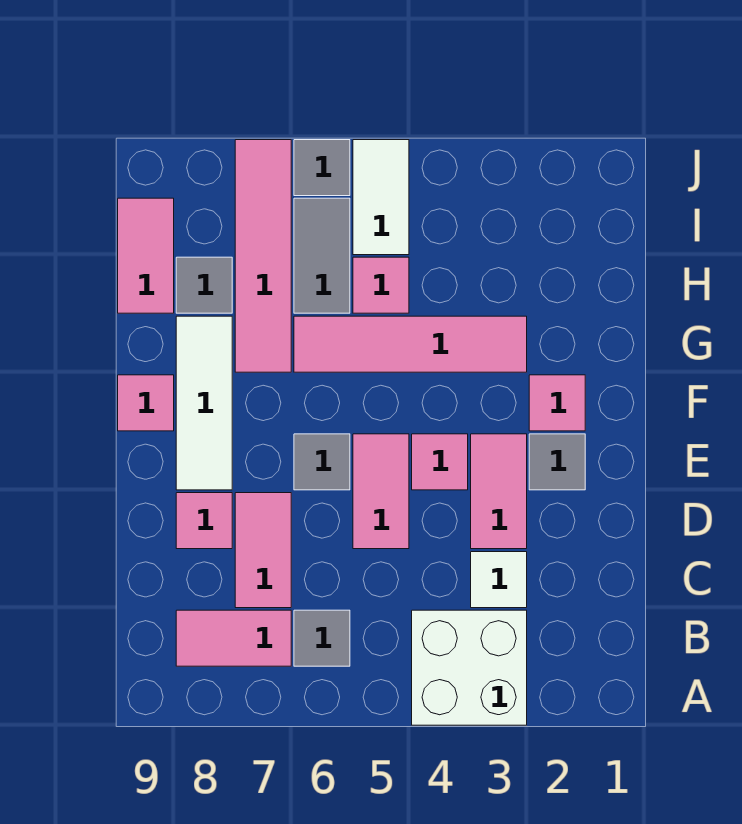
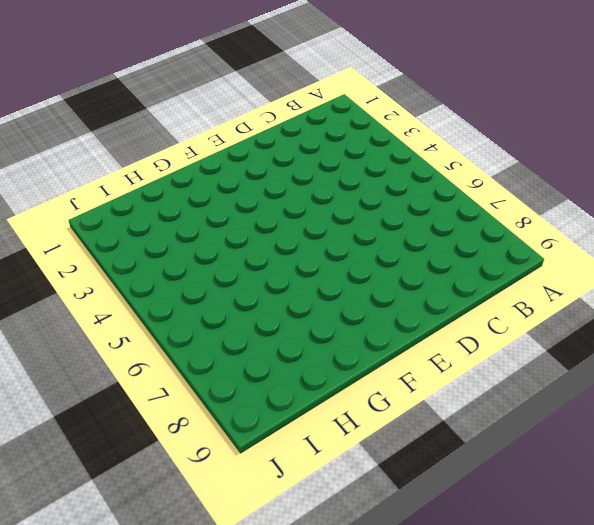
none -> white 2x2 brick [412,610,527,725]
none -> grey 1x1 tile [294,610,350,666]
none -> pink 1x2 tile [176,610,291,666]

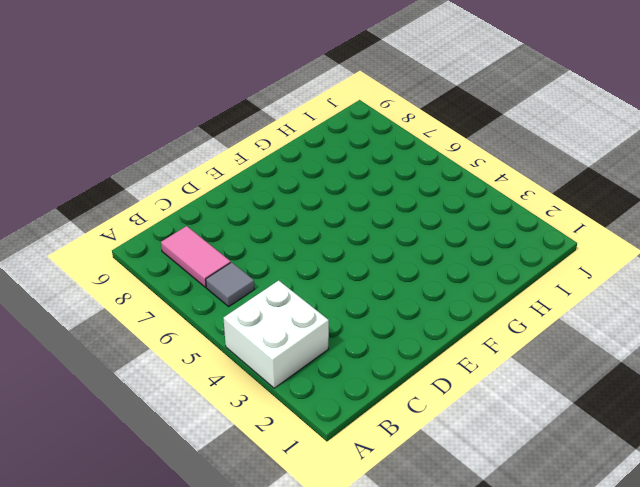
none -> white 1x1 tile [471,552,527,608]
none -> pink 1x2 tile [235,493,291,608]
none -> pink 1x2 tile [471,434,527,549]

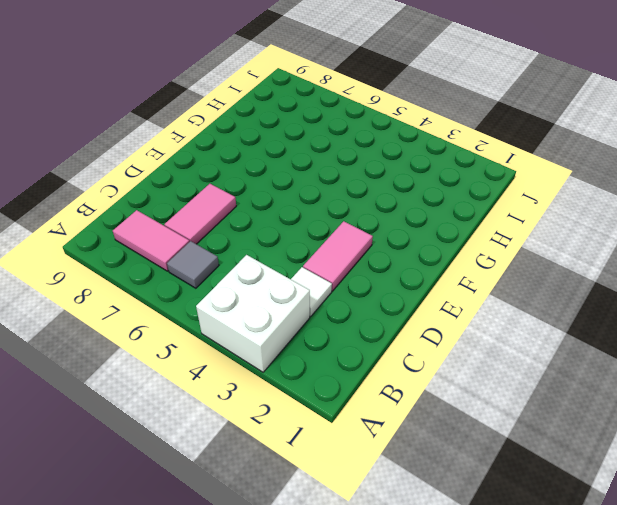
none -> pink 1x2 tile [353,434,409,549]
none -> pink 1x1 tile [176,493,232,549]
none -> grey 1x1 tile [529,434,585,490]

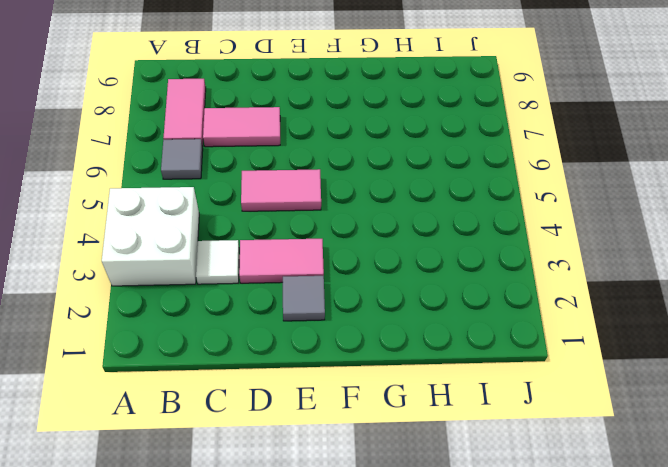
none -> pink 1x1 tile [176,493,232,549]
none -> pink 1x1 tile [412,434,468,490]
none -> grey 1x1 tile [294,434,350,490]

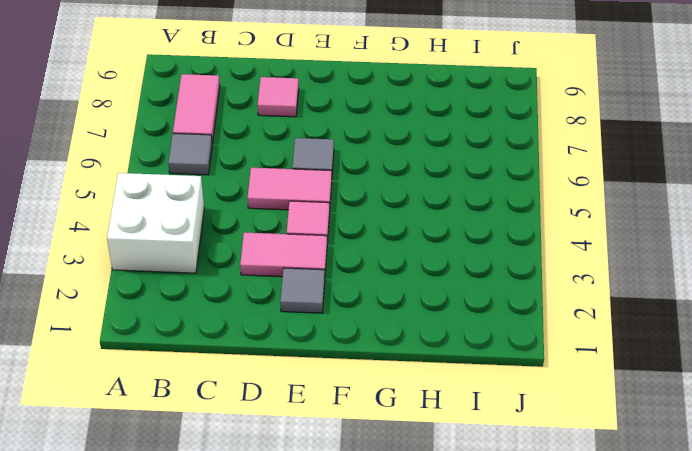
none -> white 1x1 tile [471,552,527,608]
none -> pink 1x2 tile [235,493,291,608]
none -> white 1x3 tile [176,316,232,490]

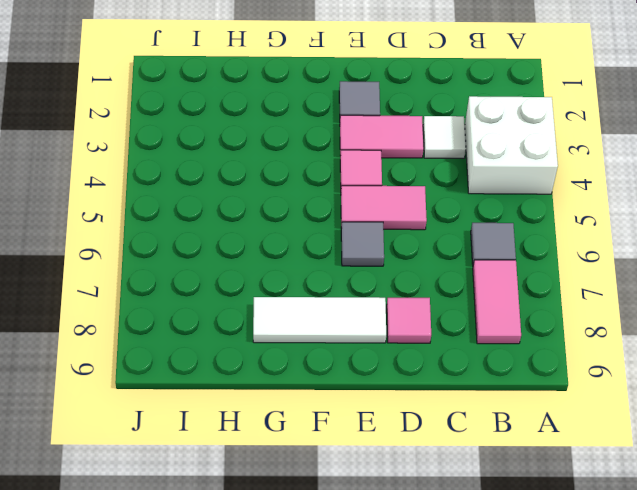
none -> pink 1x2 tile [235,493,291,608]
none -> pink 1x1 tile [529,375,585,431]
none -> pink 1x1 tile [118,375,174,431]

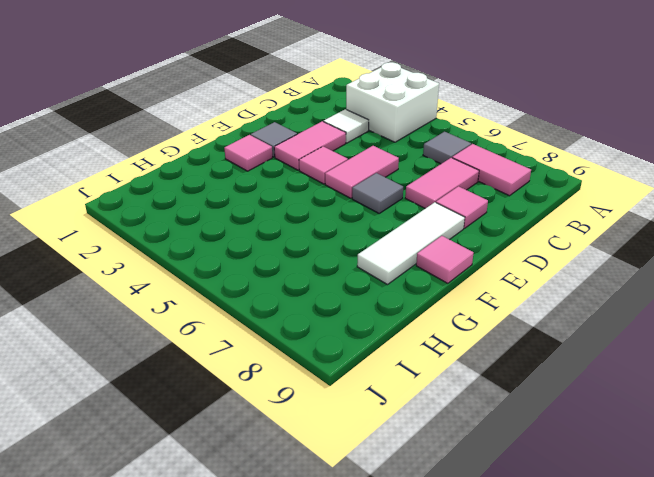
none -> pink 1x4 tile [294,316,527,372]
none -> pink 1x4 tile [235,140,291,372]
none -> pink 1x1 tile [353,257,409,313]

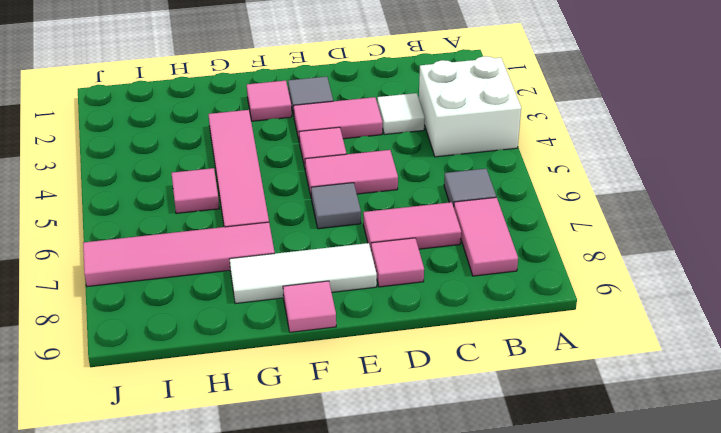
none -> grey 1x2 tile [294,198,350,313]
none -> grey 1x1 tile [176,257,232,313]
none -> pink 1x2 tile [118,198,174,313]

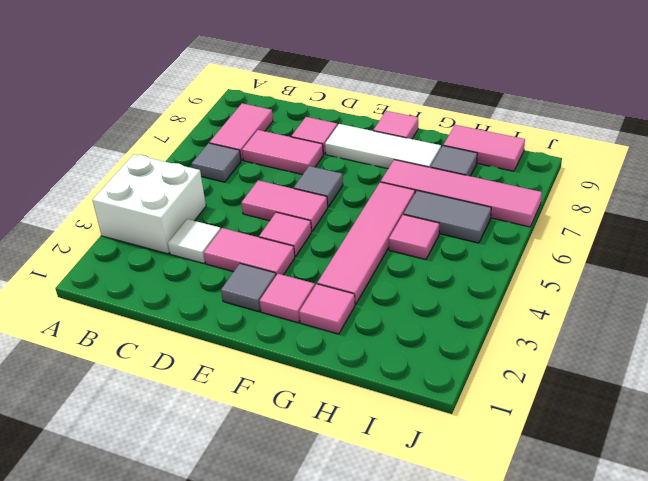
pink 1x1 tile [299,284,355,334] -> none
none -> white 1x2 tile [353,140,409,255]
none -> grey 1x1 tile [294,140,350,196]

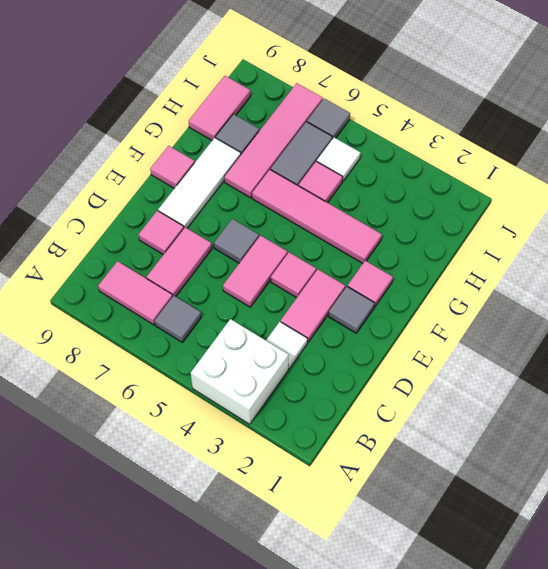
white 1x1 tile [317,138,360,181] -> white 1x2 tile [353,140,409,255]

